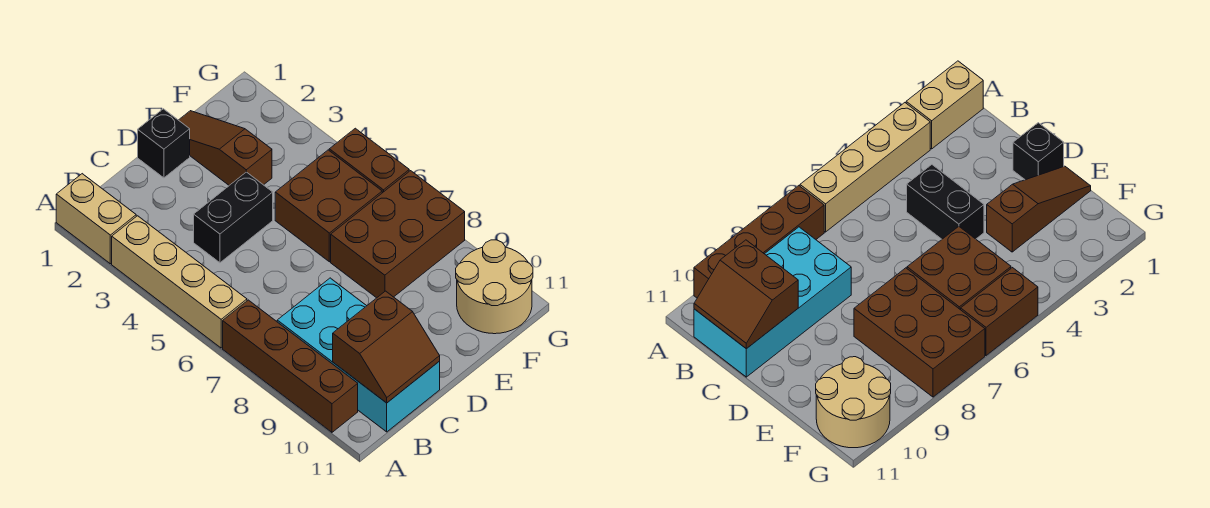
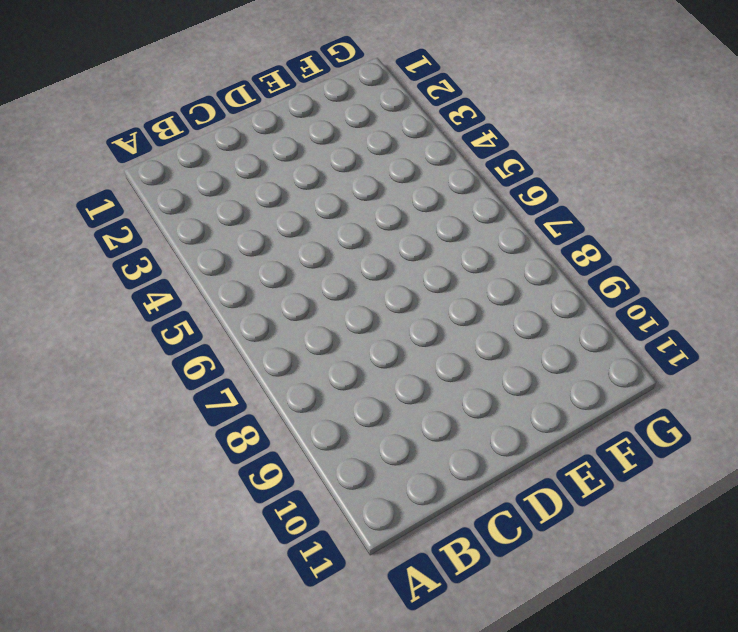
none -> tan 1x2 brick [56,174,136,264]
none -> tan 1x4 brick [112,216,247,348]
none -> brown 1x4 brick [223,300,358,432]

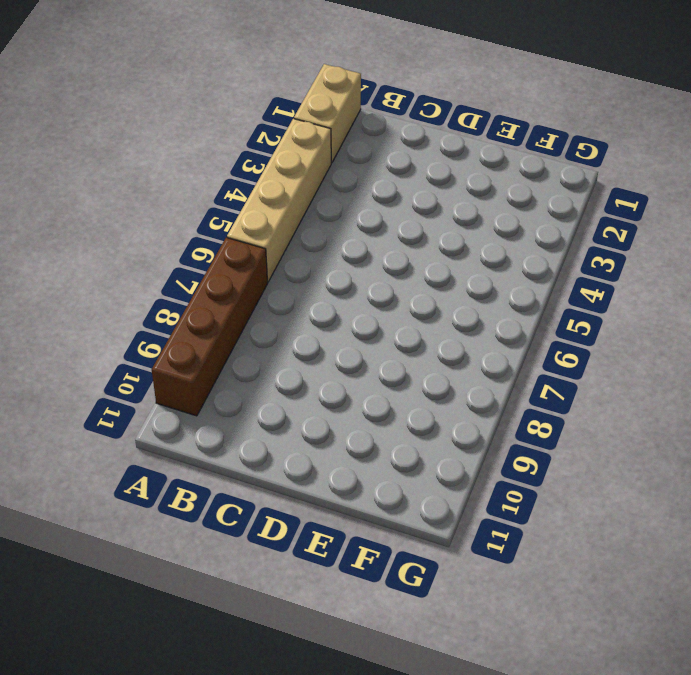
none -> cyan 2x4 brick [277,278,440,432]
none -> black 1x2 brick [194,172,273,263]
none -> black 1x1 brick [138,109,190,178]

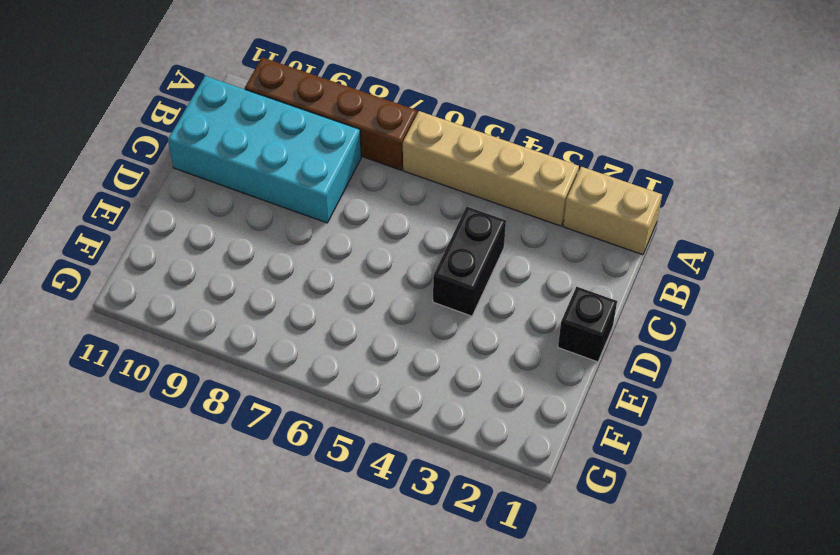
none -> brown 1x3 slope [179,111,272,185]
none -> brown 2x2 brick [275,150,382,262]
none -> brown 2x3 brick [331,171,465,298]

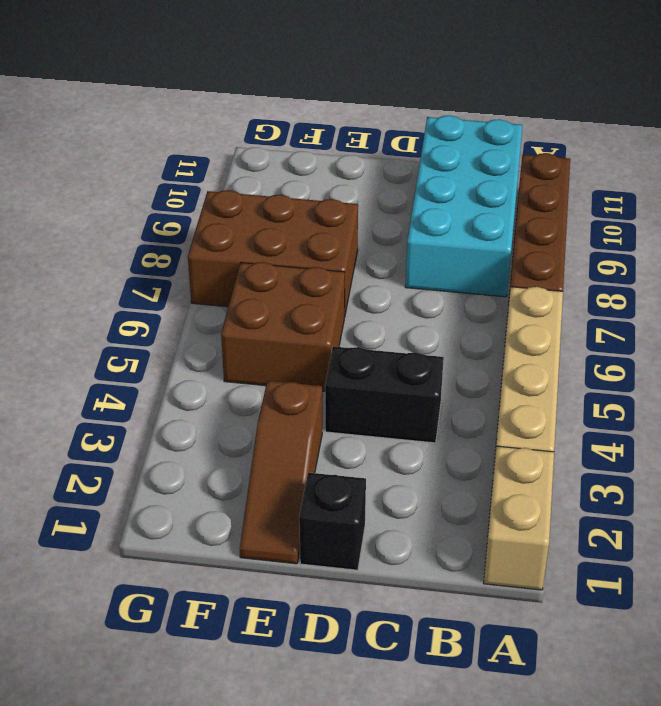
none -> tan 2x2 round brick [456,240,533,334]
none -> brown 1x2 brick [329,128,409,193]
none -> brown 2x2 slope [333,291,440,403]

